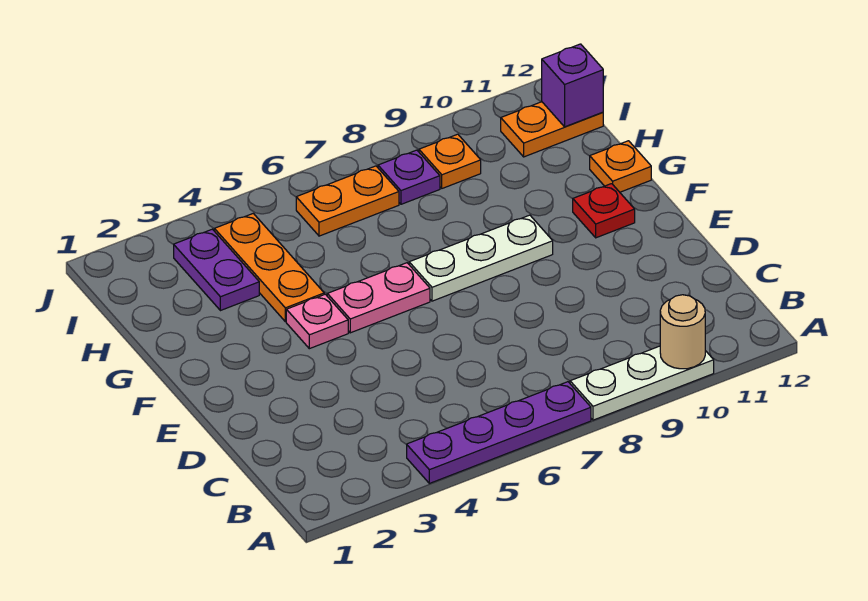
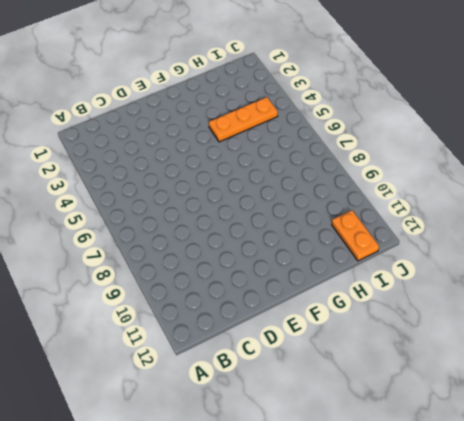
none -> purple 1x4 plate [407,382,591,483]
none -> white 1x3 plate [570,346,714,420]
none -> pink 1x1 plate [286,294,348,349]

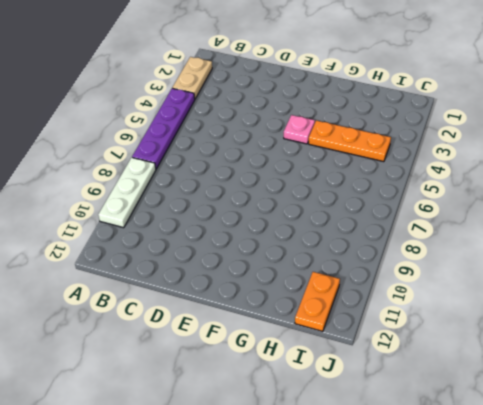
tan 1x2 plate [172,57,212,99] -> none
none -> pink 1x2 plate [327,263,430,333]
none -> white 1x3 plate [409,215,553,301]
none -> red 1x1 plate [573,184,635,238]

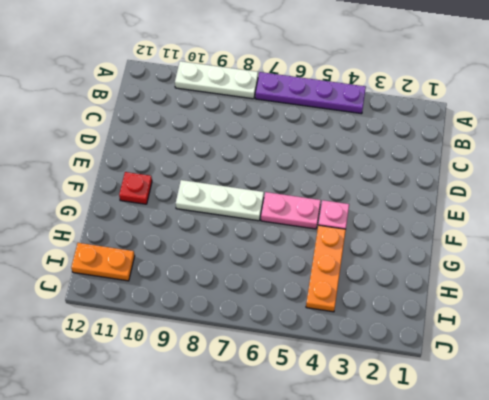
none -> orange 1x1 plate [590,141,651,192]
none -> purple 1x2 plate [174,229,259,311]
none -> orange 1x2 plate [296,166,399,236]

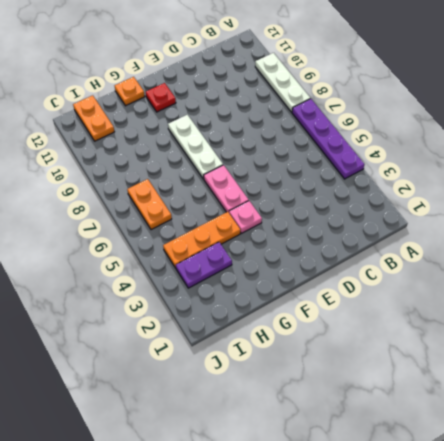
none -> purple 1x1 plate [378,150,440,204]
none -> orange 1x1 plate [419,134,481,188]
none -> tan 1x1 round brick [660,295,705,369]

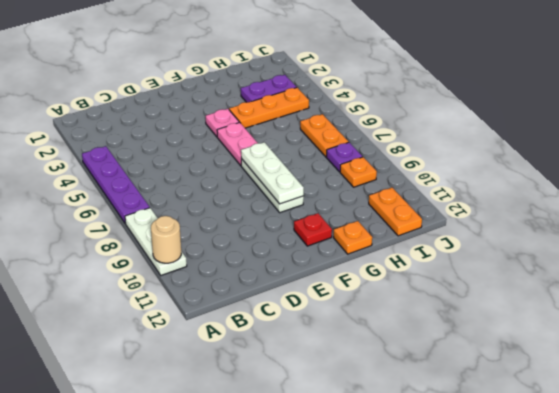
white 1x3 plate [241,142,304,204] -> none
none -> purple 1x1 brick [542,44,603,127]

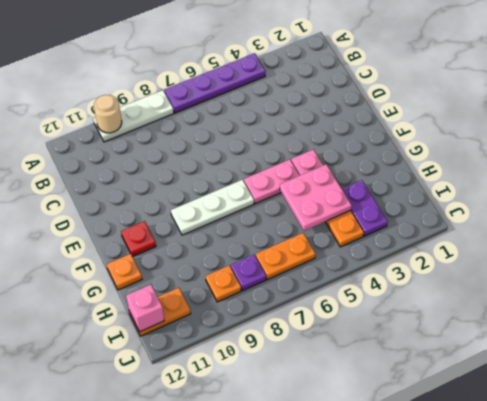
pink 2x2 plate [280,164,352,231] -> none
pink 1x1 brick [126,285,164,332] -> purple 1x1 brick [542,44,603,127]

